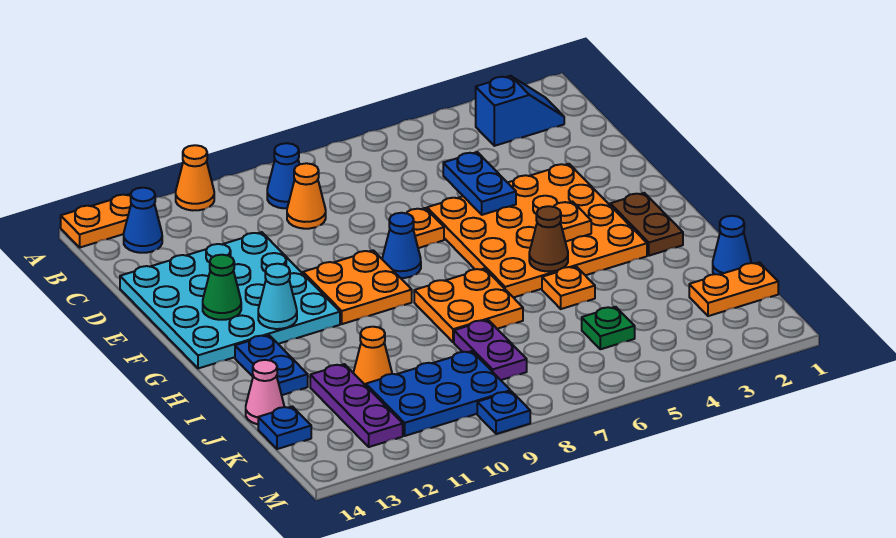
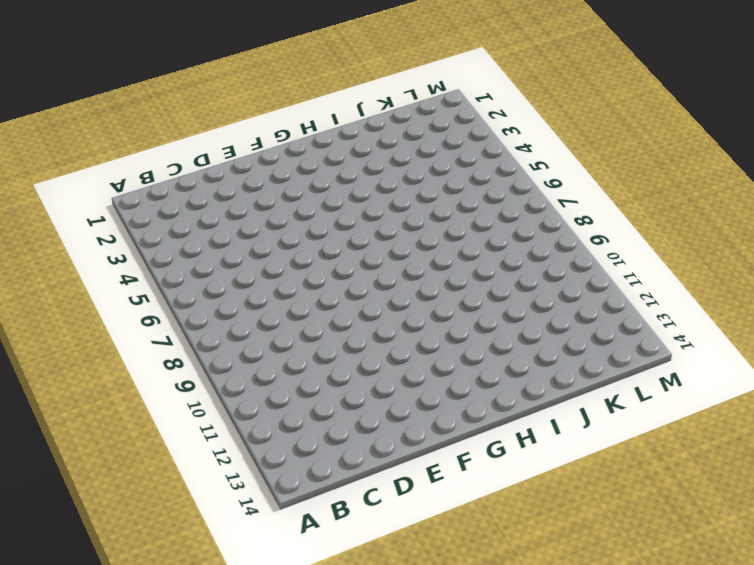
none -> orange 1x1 cone [176,145,214,210]
none -> orange 1x2 plate [61,194,131,247]
none -> blue 1x2 slope [476,76,564,146]
none -> blue 1x1 cone [267,143,300,208]

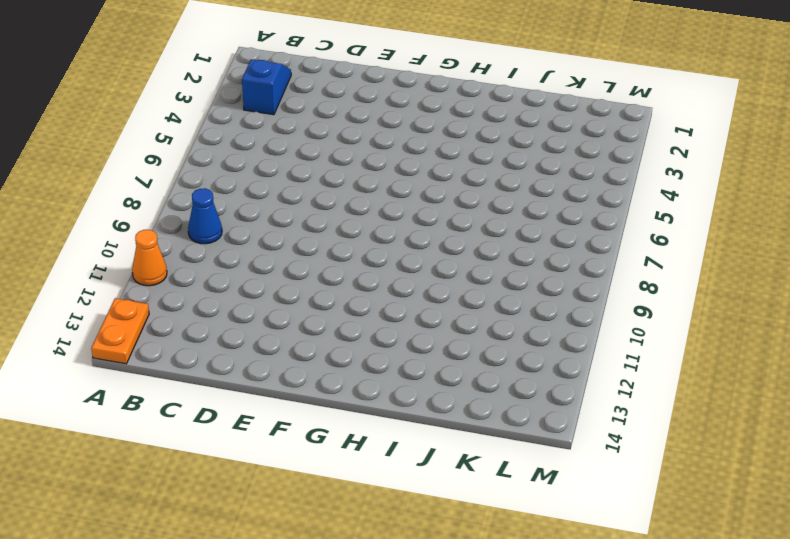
none -> blue 1x1 cone [124,188,162,253]
none -> orange 1x1 cone [287,163,326,229]
none -> cyan 4x4 plate [120,232,340,368]
none -> orange 4x4 plate [427,164,647,298]

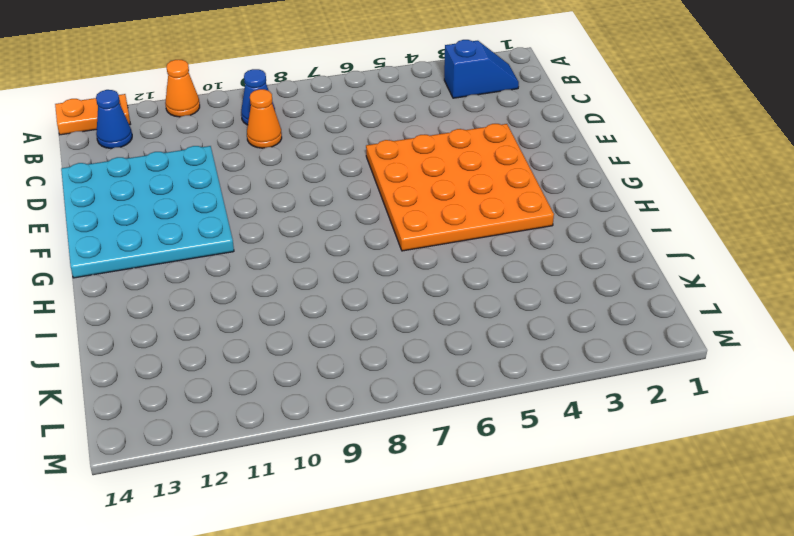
none -> orange 1x1 plate [407,208,444,248]
none -> blue 1x1 cone [382,213,421,278]
none -> orange 2x2 plate [303,250,412,324]
none -> brown 1x2 plate [610,193,683,256]

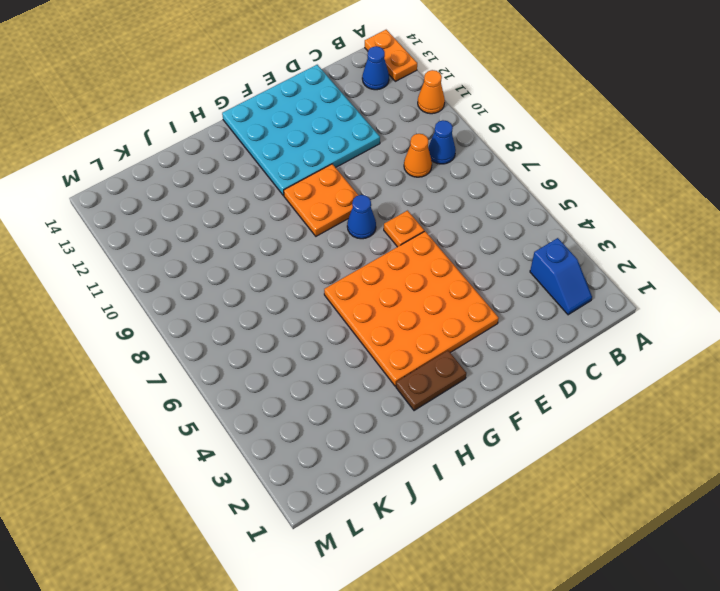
none -> orange 2x2 plate [414,268,523,342]
none -> blue 1x2 plate [235,335,308,395]
none -> orange 1x1 plate [542,267,595,309]
none -> blue 1x1 cone [713,216,751,275]

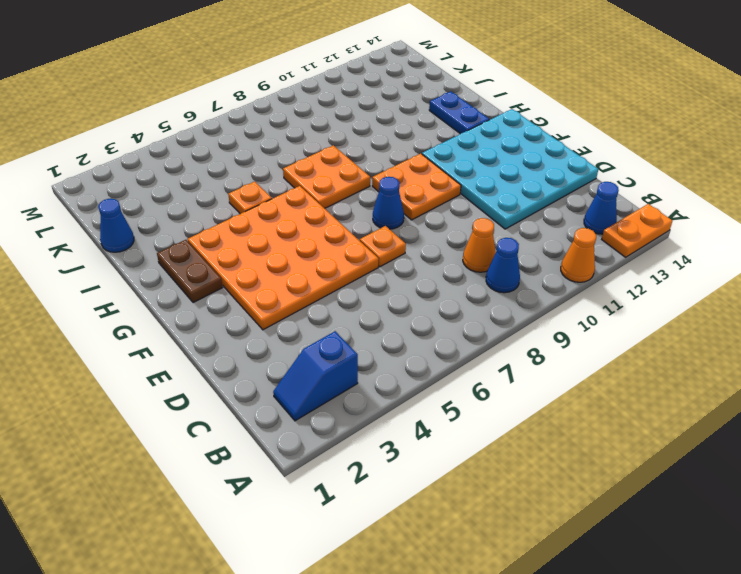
none -> purple 1x2 plate [454,320,527,380]
none -> orange 1x1 cone [353,327,392,385]
none -> purple 1x3 plate [310,364,403,447]
none -> pink 1x1 cone [246,360,284,424]

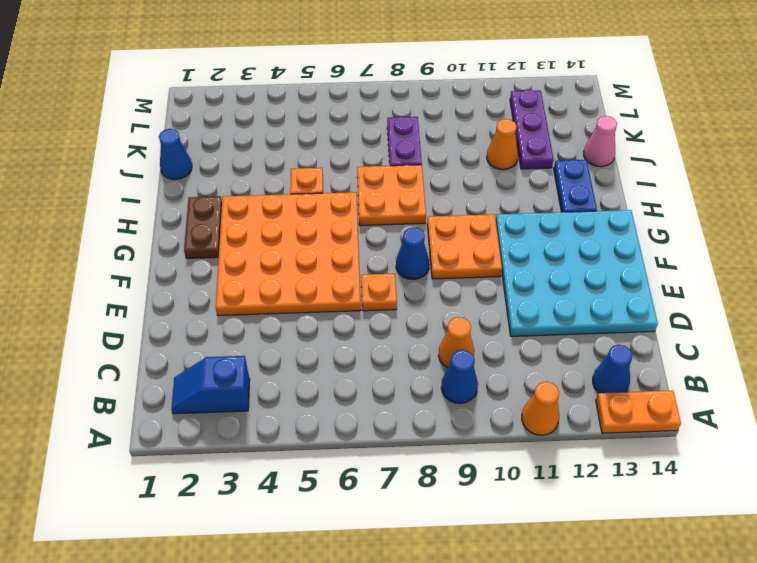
none -> orange 1x2 plate [689,262,778,316]
none -> green 1x1 plate [582,307,635,349]
none -> blue 2x3 plate [366,351,511,436]
none -> blue 1x1 plate [258,406,311,449]

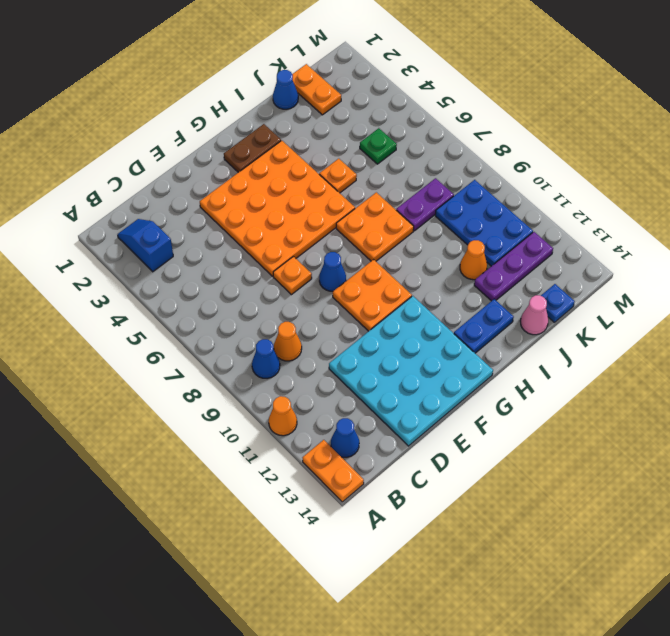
none -> blue 1x1 plate [477,391,530,434]
none -> blue 1x2 plate [443,152,516,215]
none -> green 1x1 cone [203,255,241,320]
none -> orange 1x1 plate [554,202,591,242]

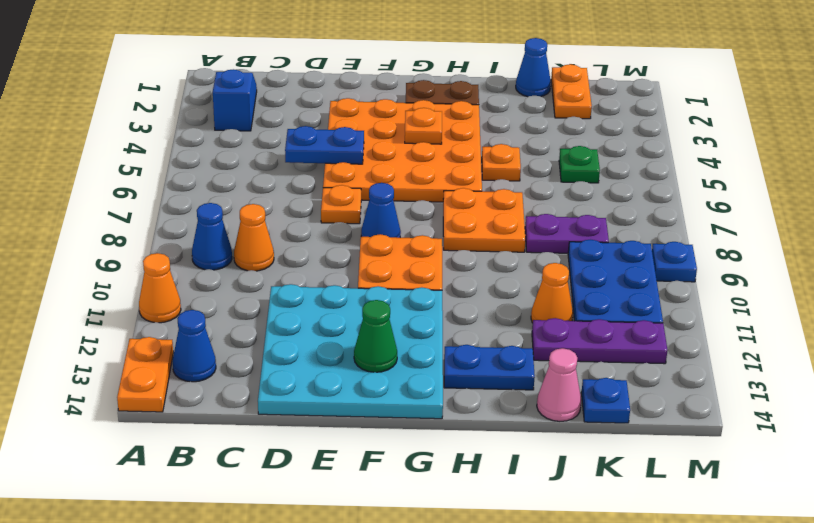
none -> cyan 1x1 cone [258,264,297,329]
none -> brown 1x1 cone [529,206,568,271]

